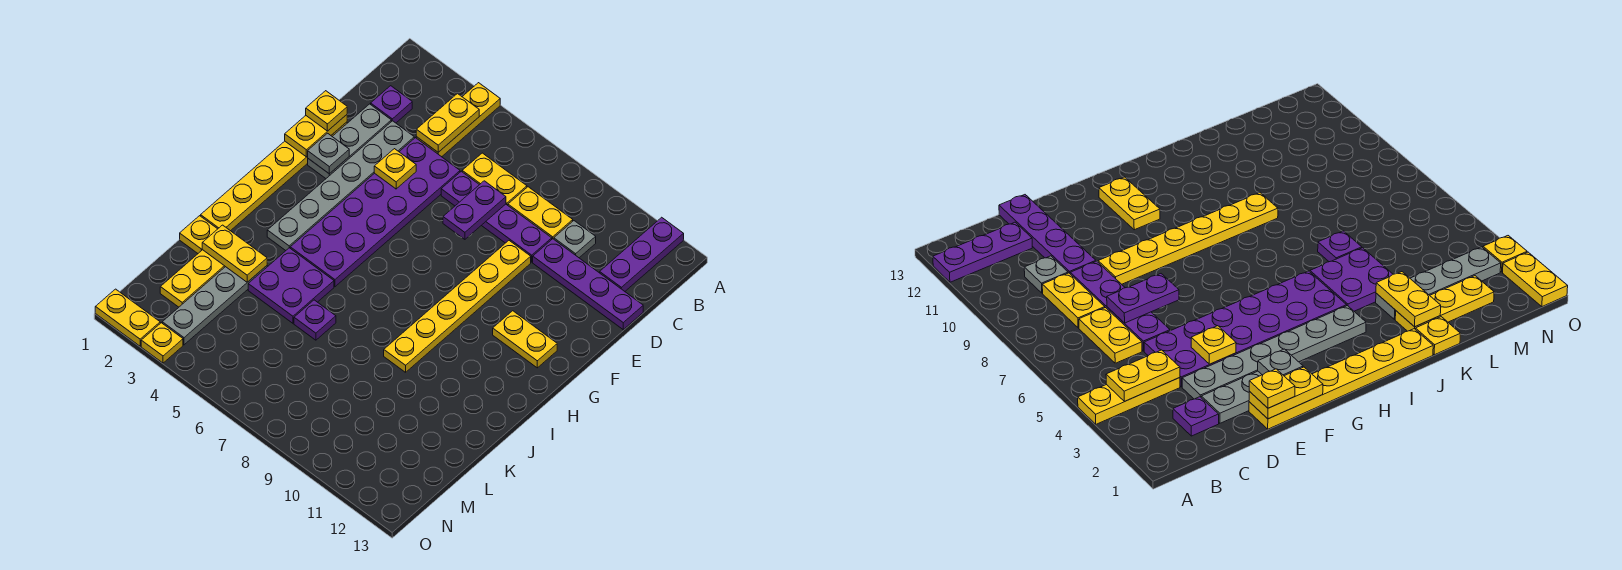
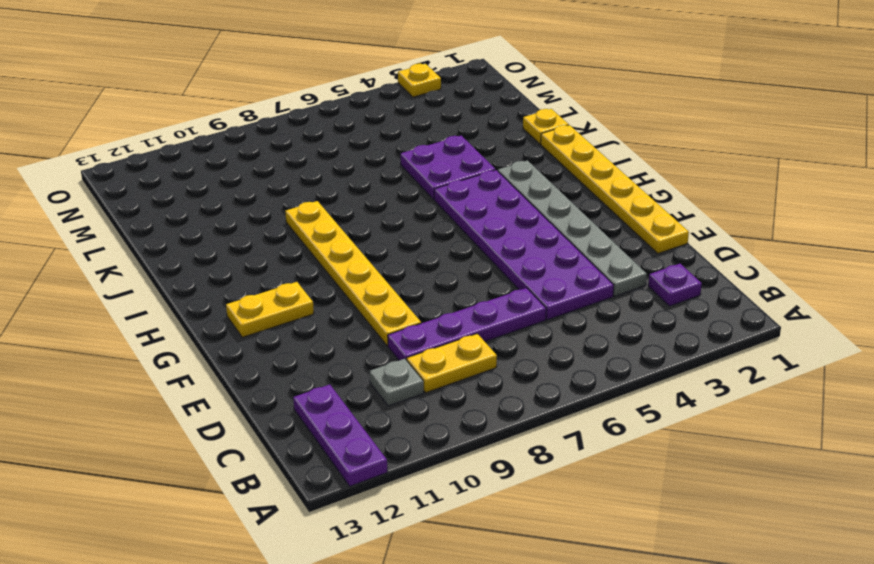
none -> yellow 1x3 plate [416,83,500,157]
none -> yellow 1x2 plate [462,153,527,205]
none -> grey 1x3 plate [308,104,391,178]

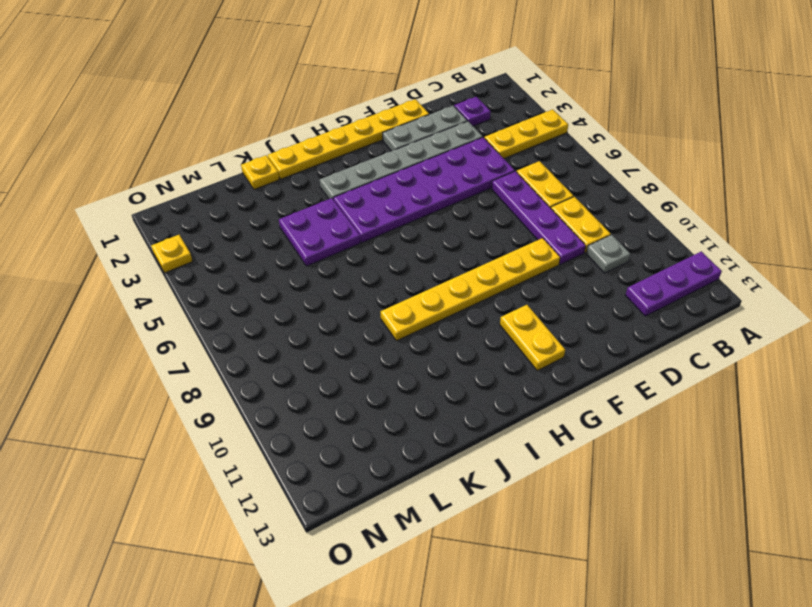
none -> purple 1x4 plate [533,239,643,329]
none -> yellow 1x3 plate [160,250,225,307]
none -> grey 1x4 plate [162,266,267,345]

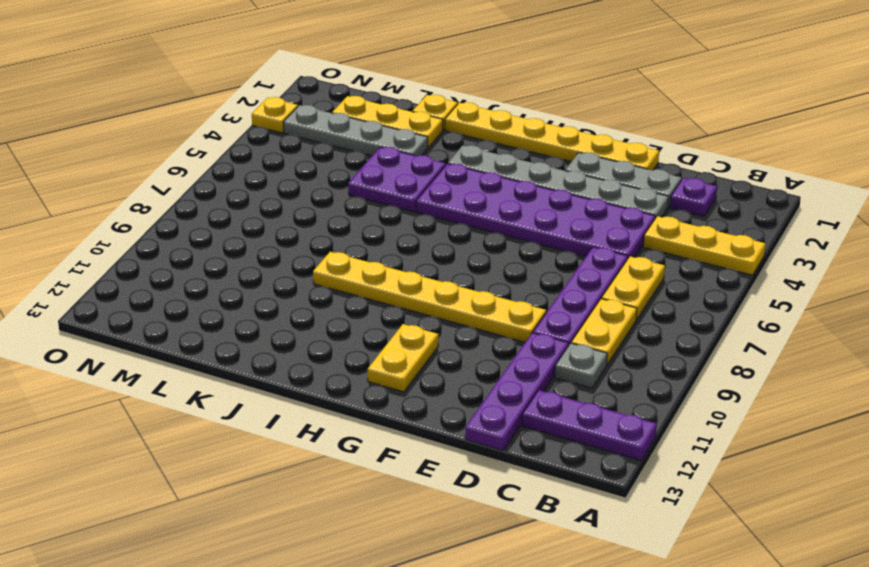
none -> purple 1x1 plate [294,300,336,340]
none -> yellow 1x2 plate [95,289,160,346]
none -> yellow 1x2 plate [416,94,479,152]

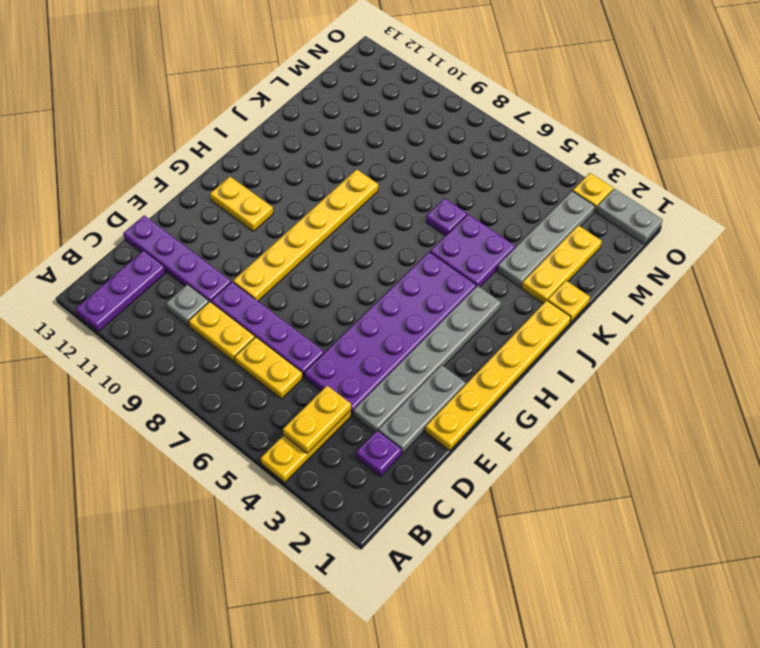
grey 1x2 plate [596,189,663,244] -> yellow 1x2 plate [95,289,160,346]
none -> purple 1x2 plate [443,181,506,239]
none -> yellow 1x2 plate [285,115,347,157]
none -> yellow 1x1 plate [374,149,416,189]

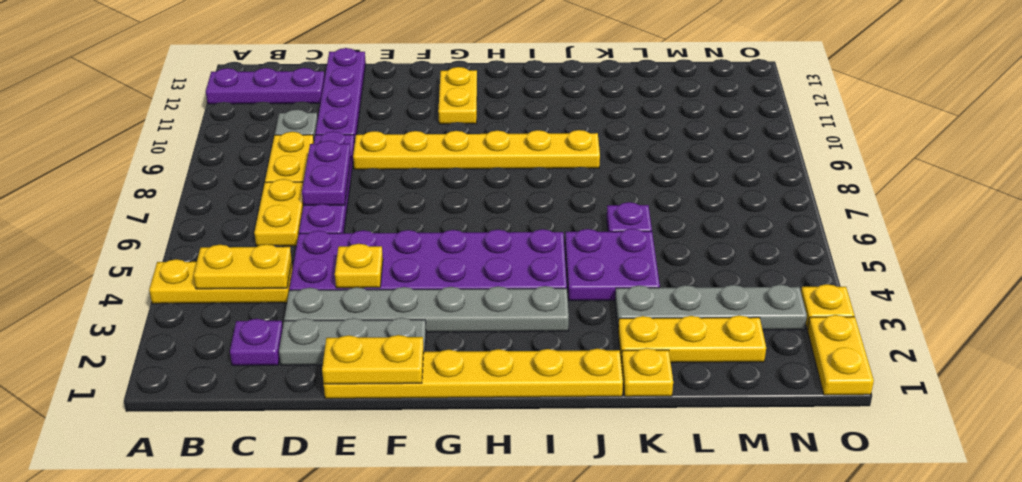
purple 1x2 plate [302,141,351,205] -> purple 1x2 plate turned to [443,181,506,239]
none -> grey 1x1 plate [308,133,349,174]
none -> yellow 1x2 plate [202,225,267,282]
none -> yellow 1x1 plate [306,91,347,131]

